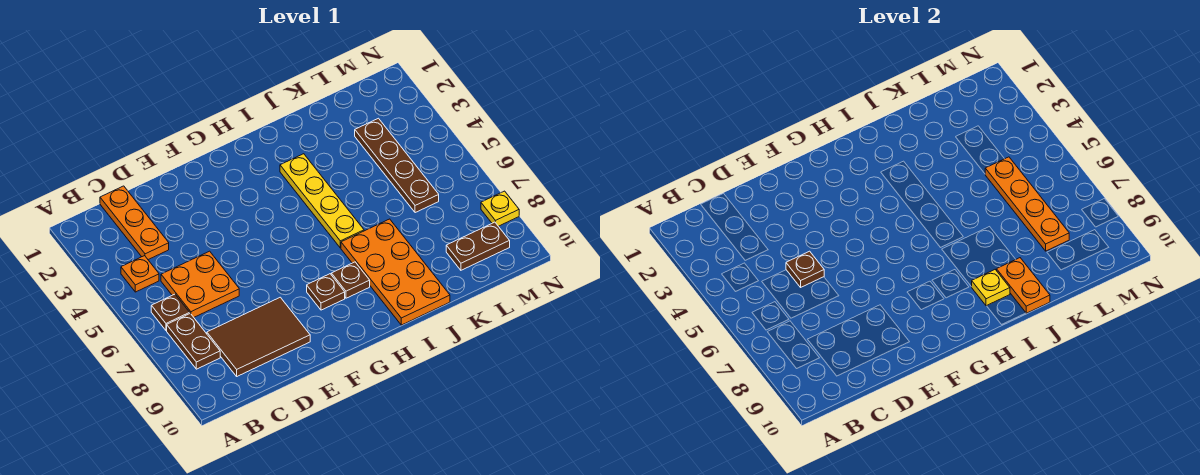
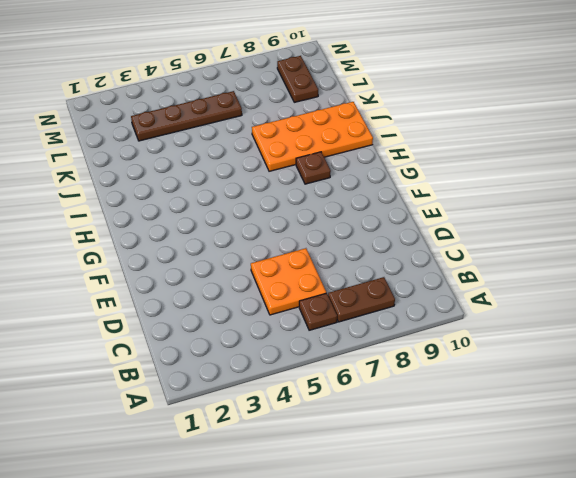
none -> orange 1x1 plate [121,256,159,292]
none -> orange 1x3 plate [100,186,169,260]
none -> brown 2x3 tile [207,297,310,376]

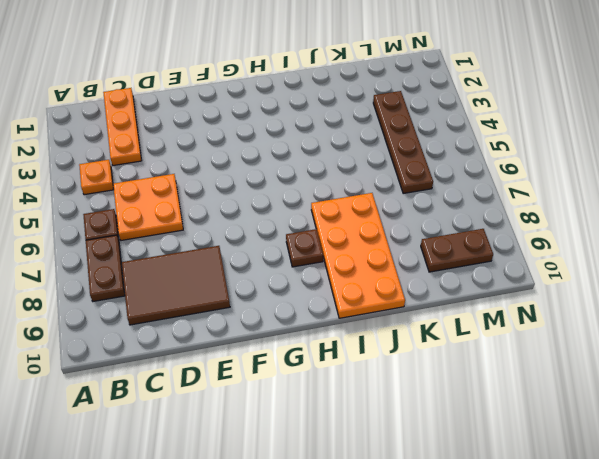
none -> brown 1x1 plate [307,274,345,310]
none -> yellow 1x4 plate [280,154,364,248]
none -> yellow 1x1 plate [481,191,519,226]

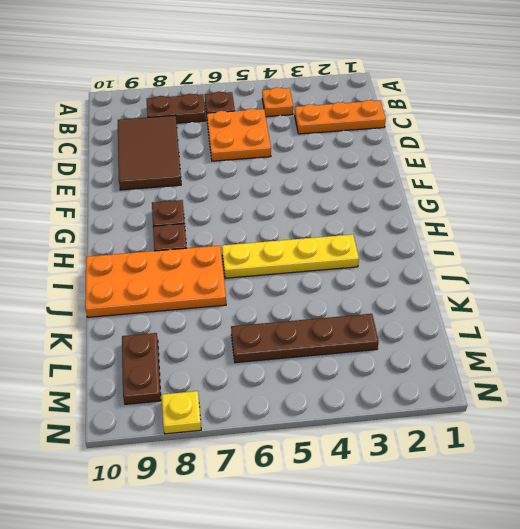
none -> brown 1x1 plate [786,251,824,287]
none -> yellow 1x1 plate [972,270,1010,306]
none -> orange 1x2 plate [997,258,1050,313]

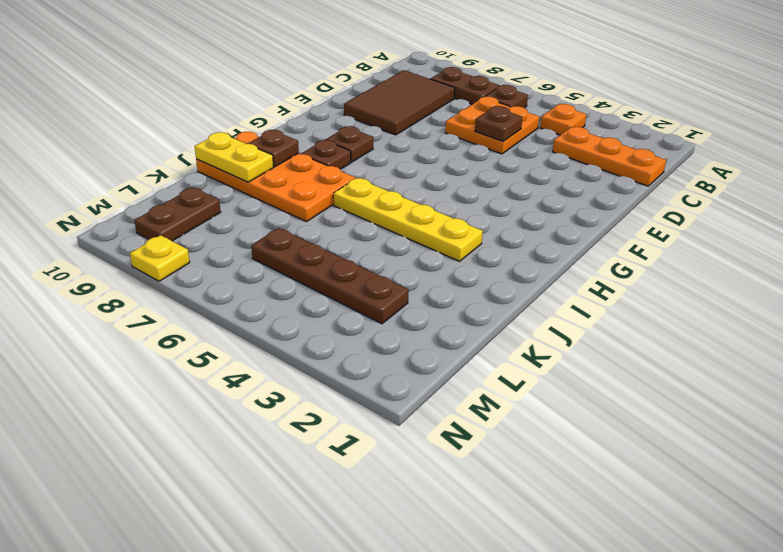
brown 1x1 plate [248,130,299,167] -> yellow 1x1 plate [972,270,1010,306]
yellow 1x2 plate [195,132,273,182] -> orange 1x2 plate [997,258,1050,313]
none -> orange 1x4 plate [985,157,1069,251]

